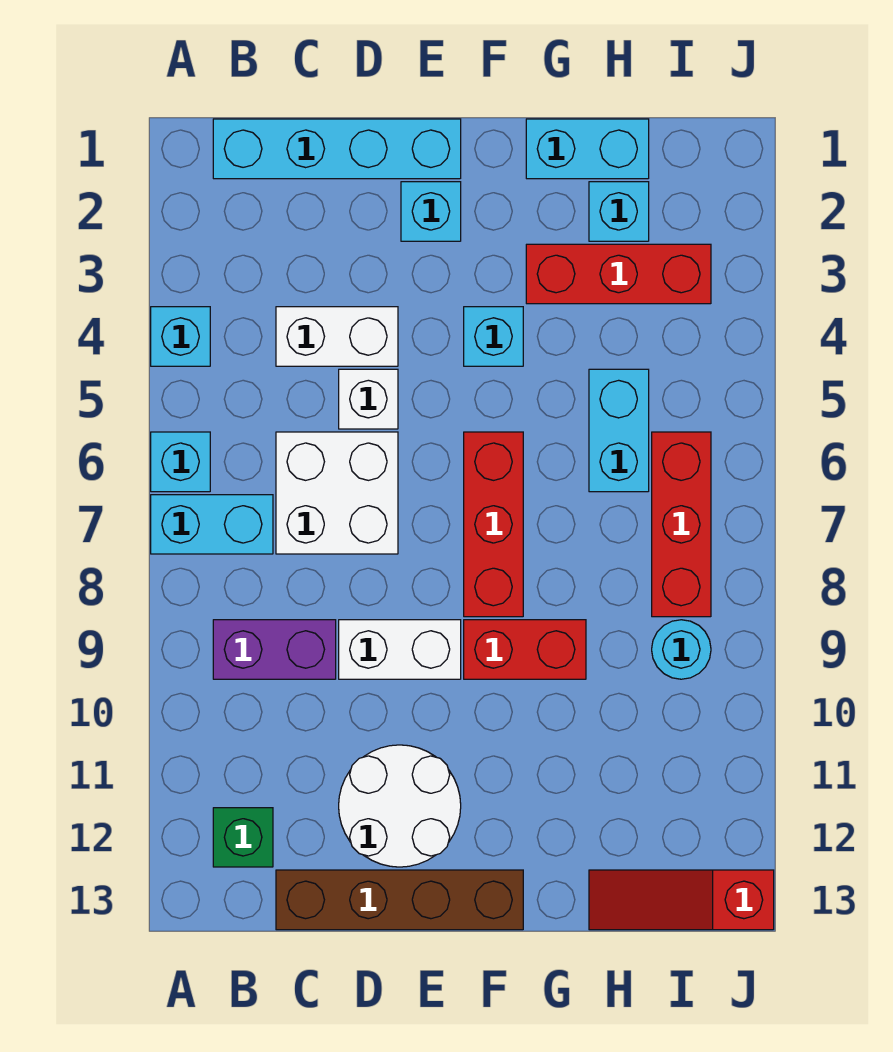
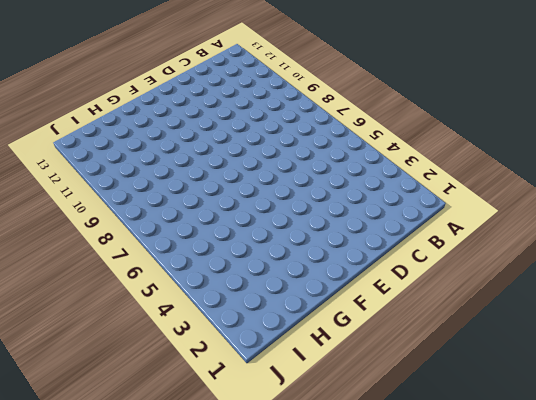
none -> cyan 1x1 brick [151,307,210,366]
none -> cyan 1x1 brick [151,432,210,492]
none -> cyan 1x2 brick [151,495,273,554]

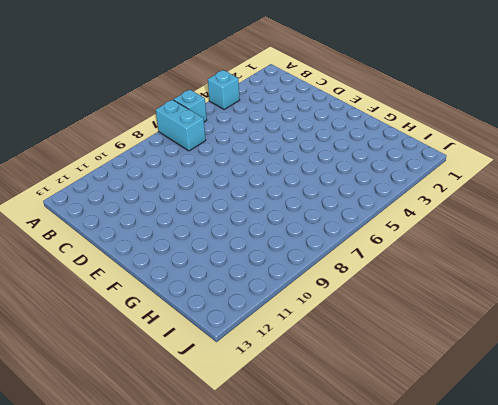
none -> cyan 1x4 brick [213,119,461,179]
none -> purple 1x2 brick [213,620,336,679]
none -> green 1x1 brick [213,808,273,867]

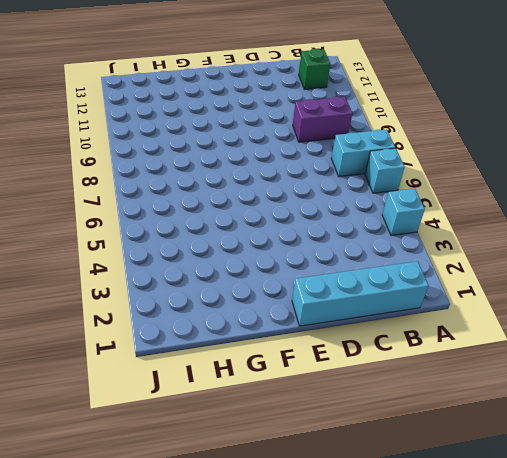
none -> white 1x2 brick [276,307,398,366]
none -> white 2x2 brick [276,432,398,554]
none -> brown 1x4 brick [276,870,523,930]

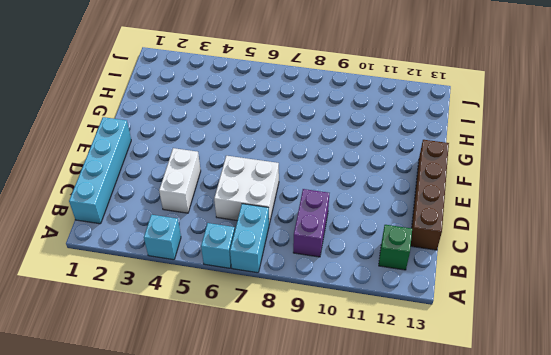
none -> white 1x1 brick [339,369,398,429]
none -> white 1x2 brick [339,620,461,679]
none -> white 2x2 round brick [339,745,461,867]

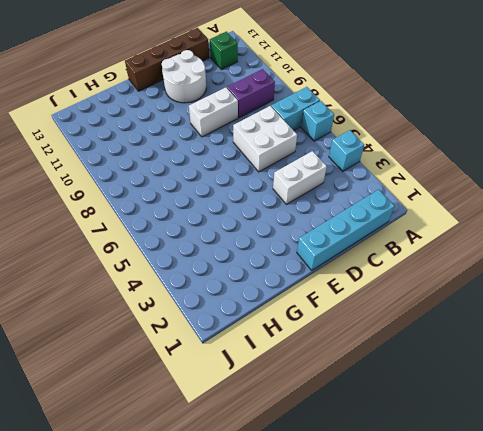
none -> white 1x1 brick [339,369,398,429]
none -> cyan 1x1 brick [401,182,461,241]
none -> cyan 1x1 brick [464,307,523,366]

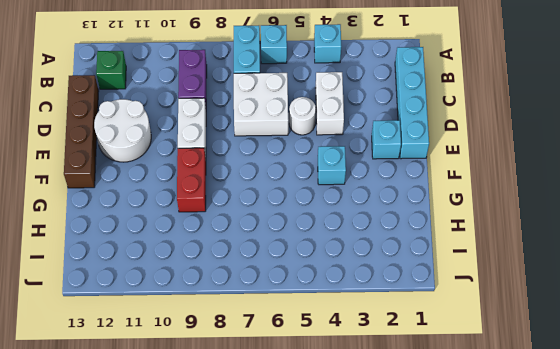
white 1x1 round brick [289,97,316,135] -> white 1x1 brick [339,369,398,429]
none -> red 1x3 brick [464,432,523,617]
none -> cyan 1x2 brick [526,119,649,179]
none -> red 1x3 brick [526,244,711,304]

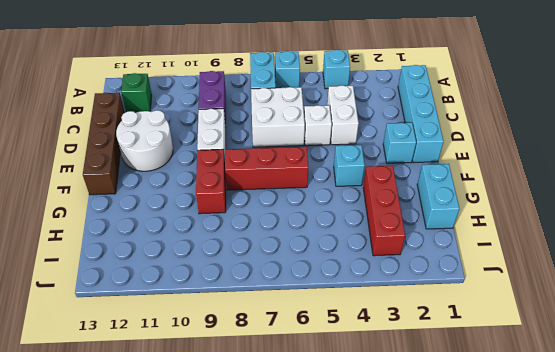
none -> cyan 1x1 brick [589,182,649,241]
none -> cyan 1x2 brick [589,369,649,492]
none -> red 1x3 slope [589,870,774,930]

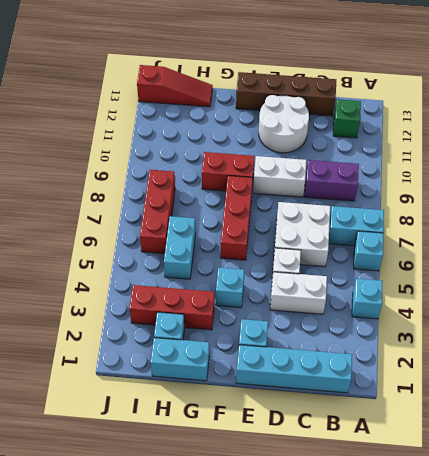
none -> cyan 1x1 round brick [652,620,711,679]

